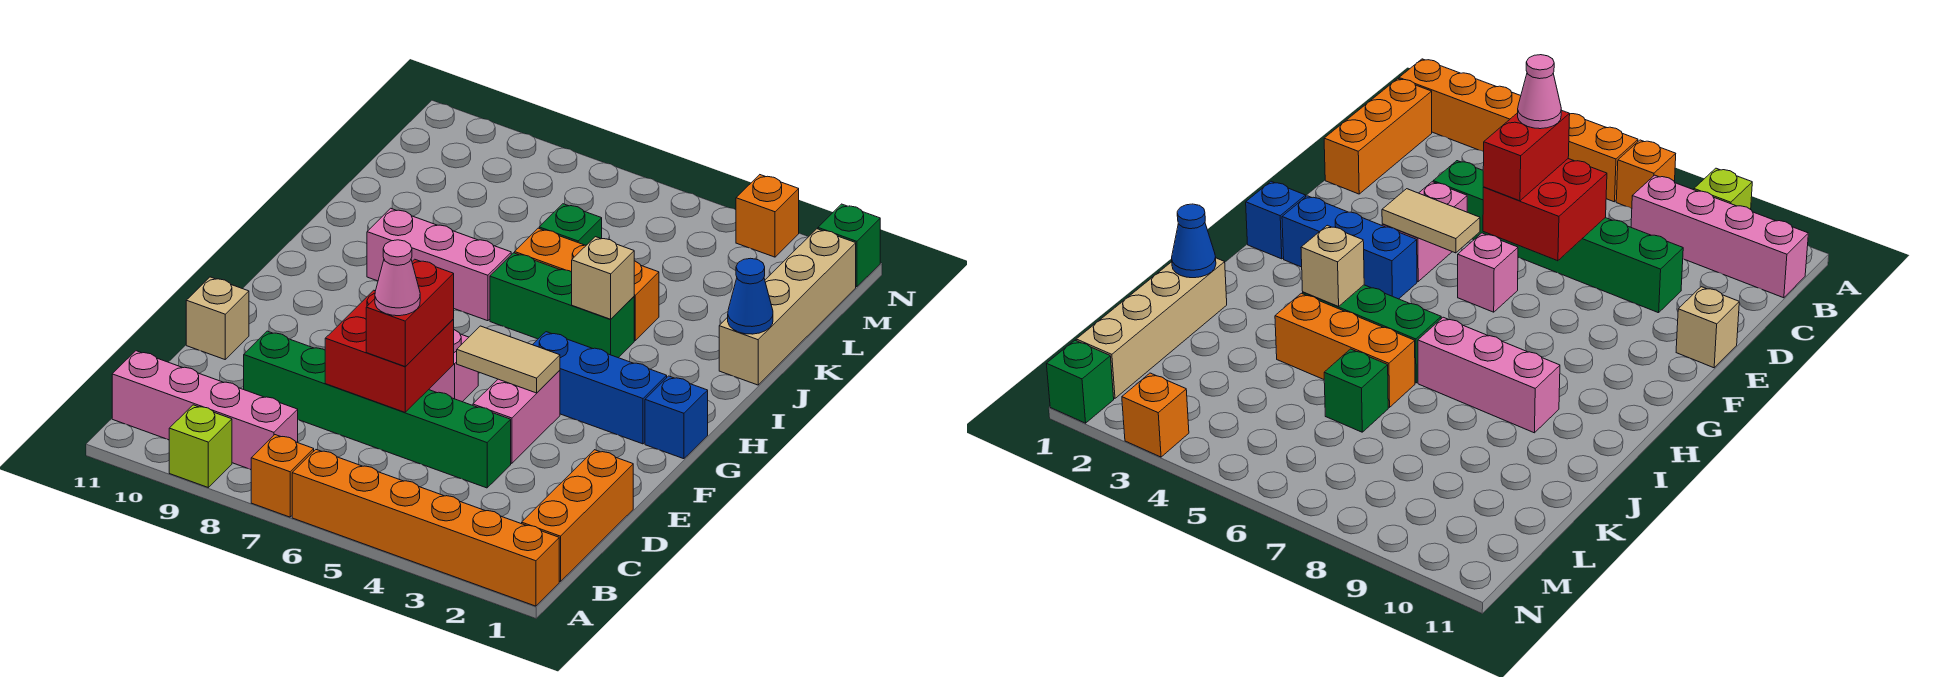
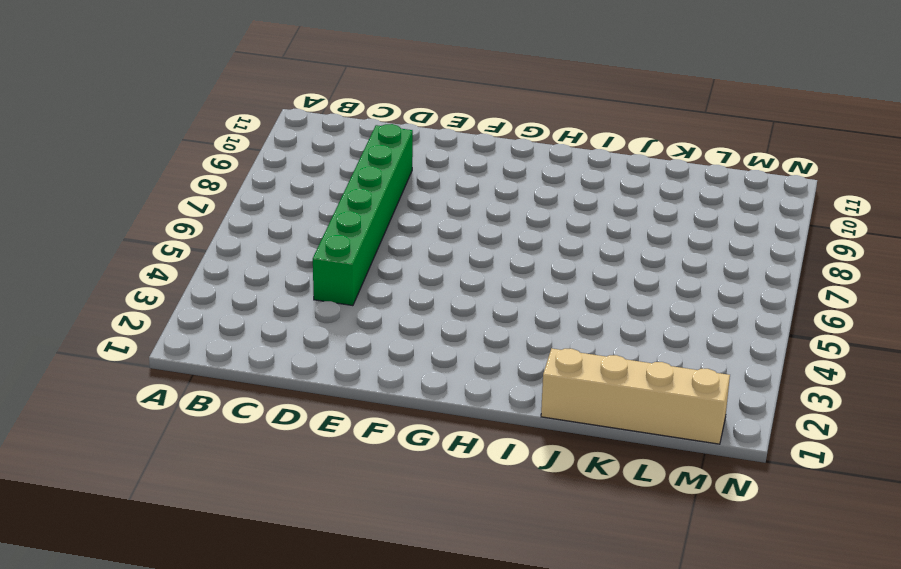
none -> orange 1x6 brick [292,450,559,606]
none -> orange 1x1 brick [251,435,314,517]
none -> lime 1x1 brick [169,405,232,487]

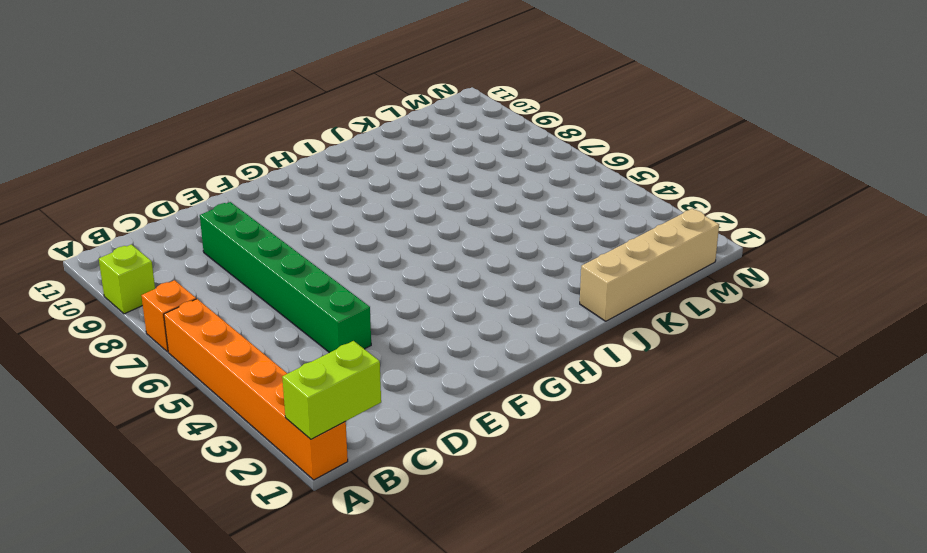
lime 1x2 brick [282,341,381,439] -> none
none -> orange 1x3 brick [522,450,633,582]
none -> pink 1x4 brick [112,351,298,470]
none -> pink 1x2 brick [473,370,560,463]

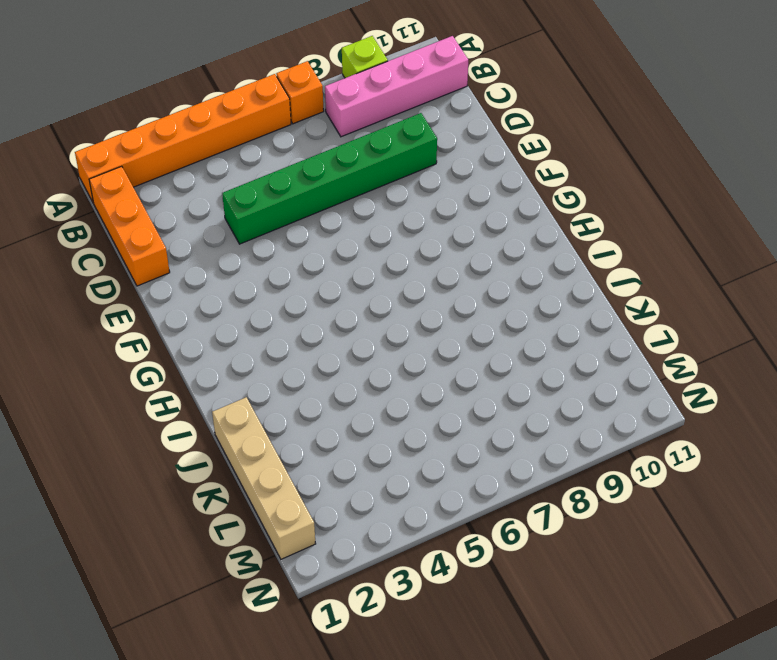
none -> pink 1x2 brick [473,370,560,463]
none -> tan 1x1 brick [186,277,249,359]
none -> pink 1x1 brick [429,330,478,402]

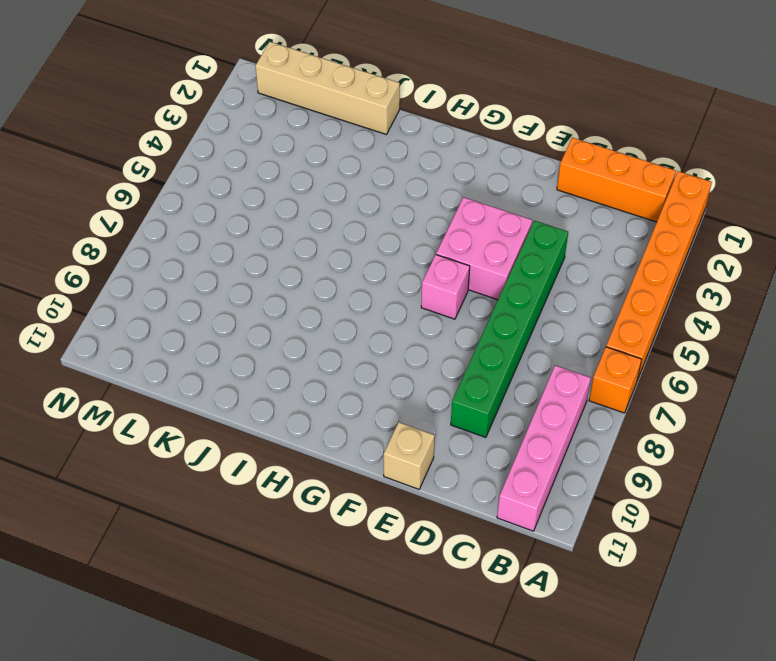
pink 2x2 brick [436,197,532,300] -> pink 1x2 brick [473,370,560,463]
none -> lime 1x1 brick [169,405,232,487]
none -> blue 1x1 brick [645,376,708,459]
none -> blue 1x3 brick [533,332,667,444]

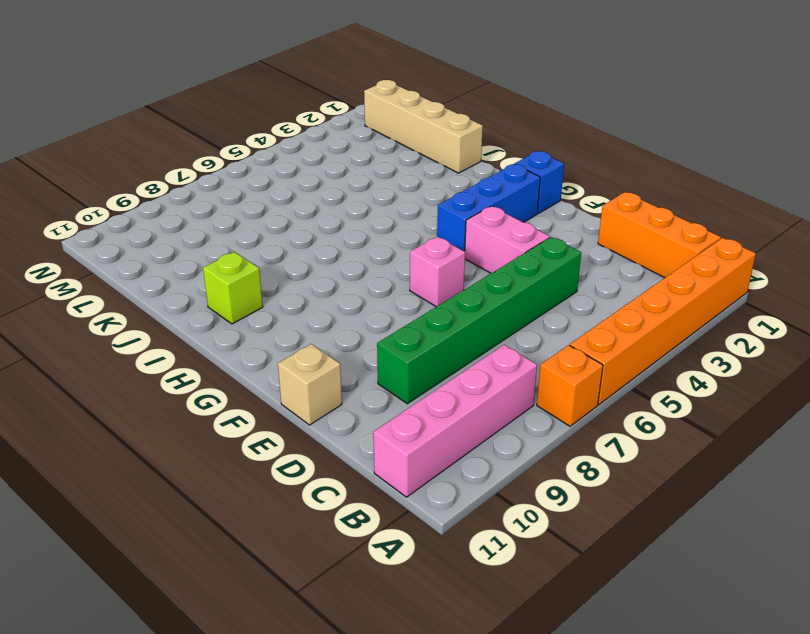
lime 1x1 brick [203,252,263,324] -> lime 1x1 brick moved to [169,405,232,487]
none -> green 1x3 brick [490,253,634,358]
none -> pink 1x3 brick [367,208,511,321]
none -> orange 1x3 brick [515,228,659,340]

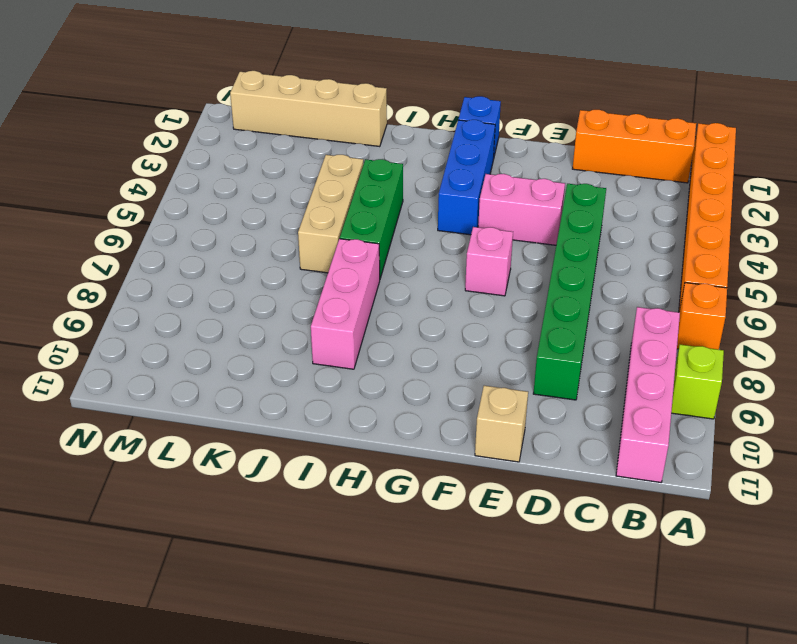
tan 1x3 brick [298,155,363,273] -> orange 1x3 brick [515,228,659,340]
none -> green 1x1 brick [539,204,602,245]
none -> green 1x1 brick [818,204,880,287]
none -> orange 1x1 brick [736,175,799,257]

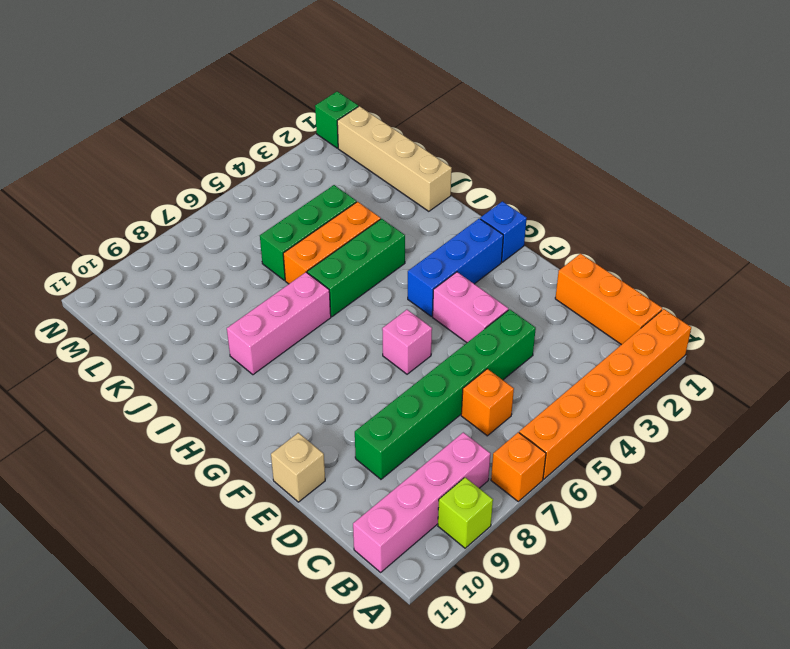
orange 1x1 brick [461,369,514,436] -> orange 1x1 brick moved to [736,175,799,257]
green 1x3 brick [260,185,357,280] -> green 1x1 brick [539,204,602,245]
none -> red 2x2 brick [325,290,454,412]
none -> tan 1x2 tile [457,326,560,393]
none -> tan 1x1 brick [572,237,634,319]

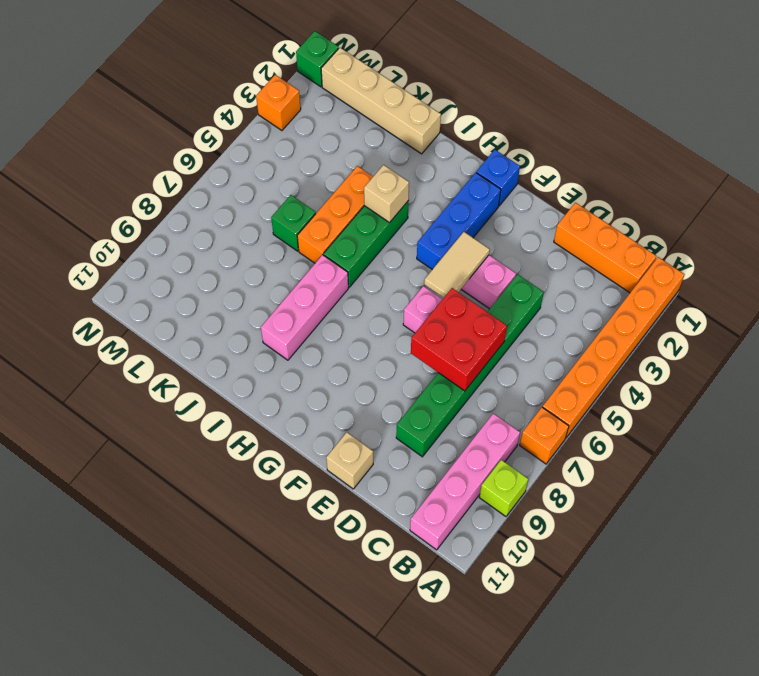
none -> blue 1x1 cone [728,258,773,334]
none -> red 1x2 brick [366,259,454,367]
none -> pink 1x1 cone [375,240,420,316]

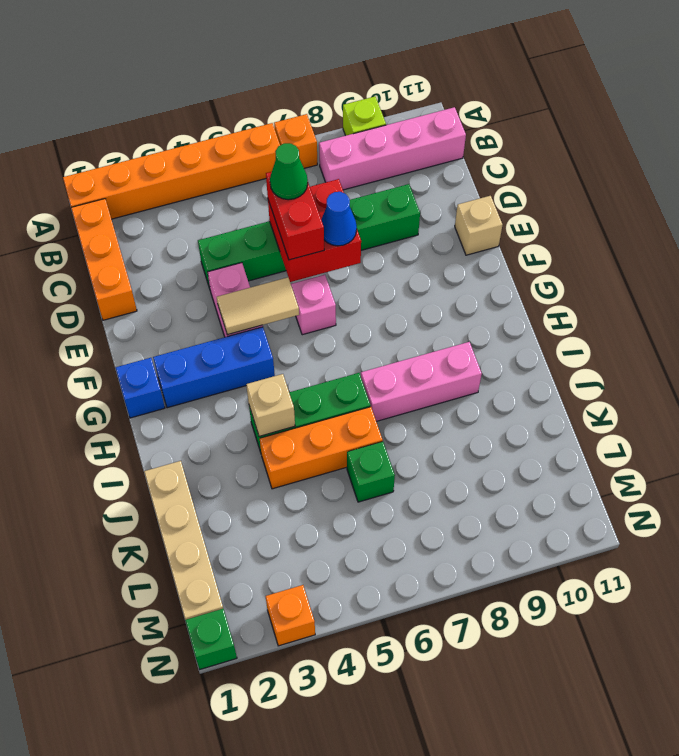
green 1x1 cone [270,143,308,200] -> pink 1x1 cone [375,240,420,316]
blue 1x1 cone [321,192,357,246] -> blue 1x1 cone moved to [728,258,773,334]

